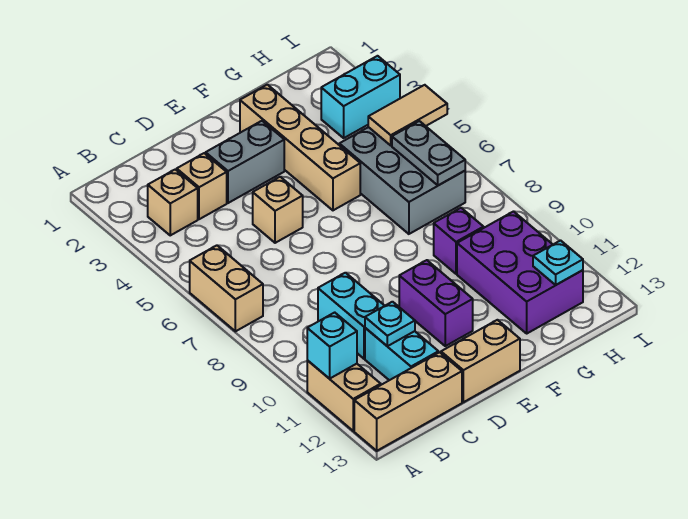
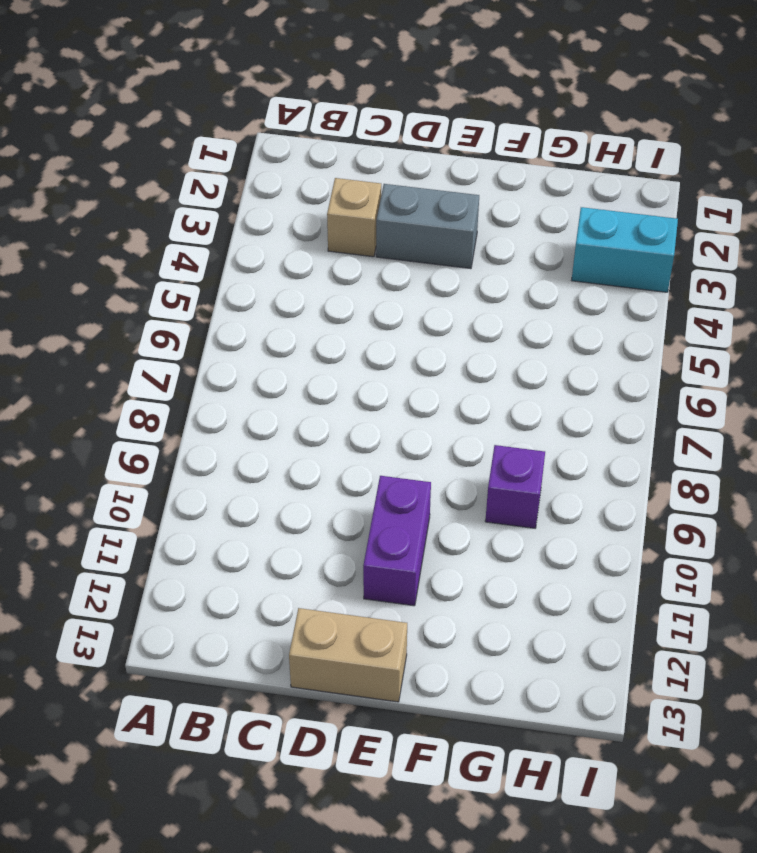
none -> tan 1x2 brick [190,245,263,331]
none -> tan 1x2 brick [307,360,381,431]
none -> tan 1x3 brick [354,352,462,451]

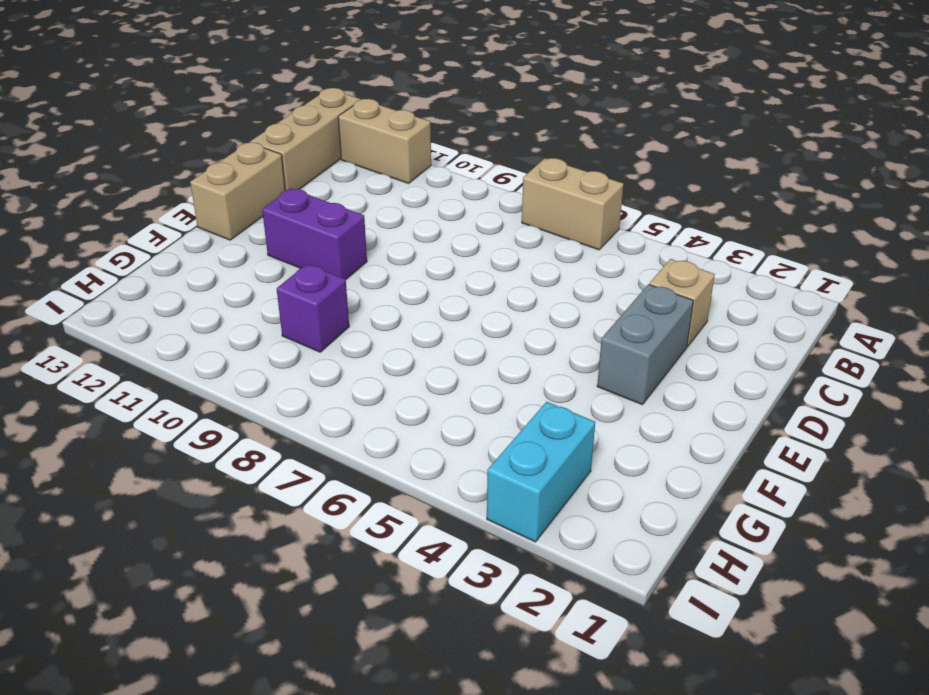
none -> tan 1x1 brick [148,169,198,235]
none -> cyan 1x2 brick [318,273,384,359]
none -> cyan 1x2 brick [365,328,439,380]

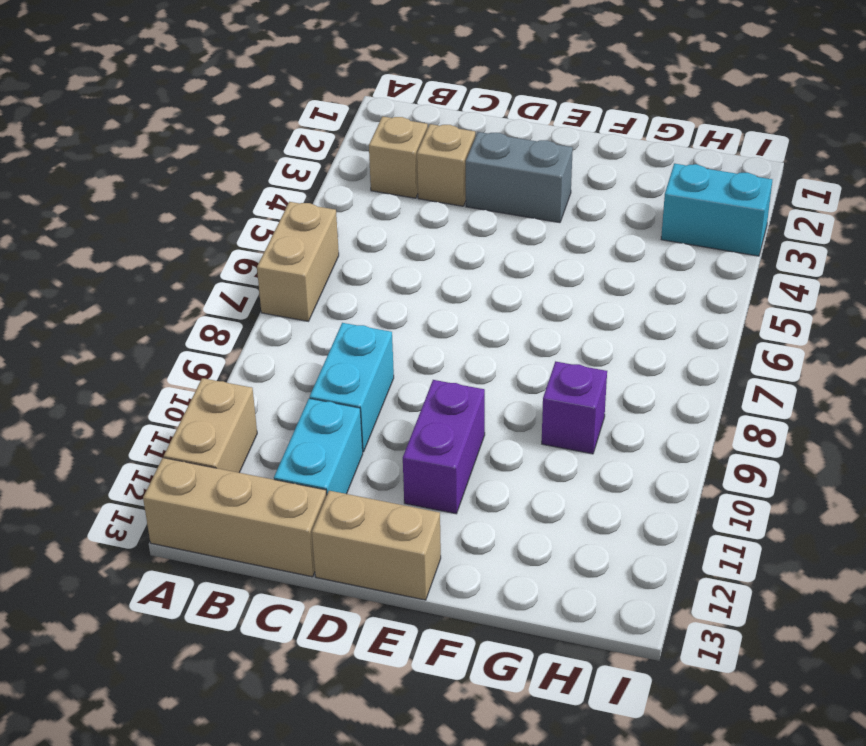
none -> tan 1x1 brick [253,177,303,243]
none -> tan 1x4 brick [240,85,360,210]
none -> grey 2x3 brick [339,127,465,234]

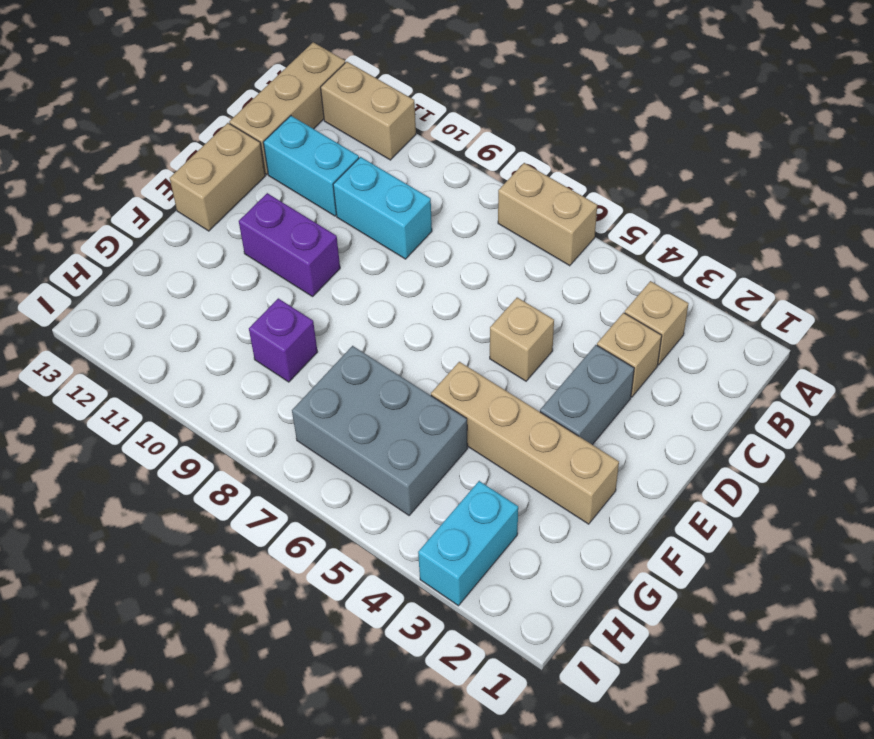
none -> purple 2x3 brick [457,212,583,333]
none -> cyan 1x1 brick [307,312,357,379]
none -> cyan 1x1 plate [365,302,415,346]

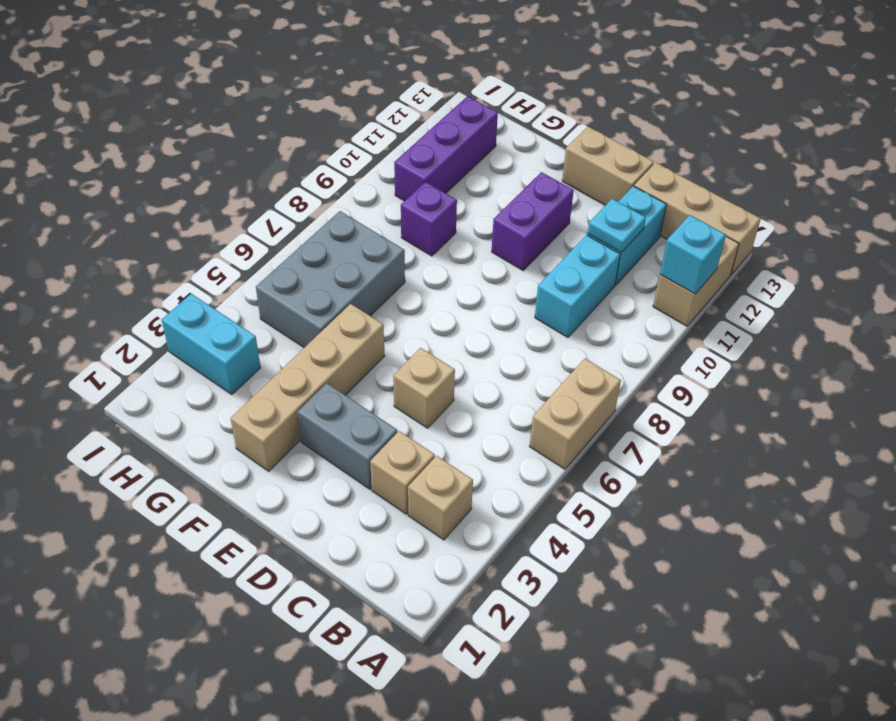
purple 1x3 brick [394,96,498,201] -> purple 2x3 brick [457,212,583,333]
none -> tan 1x2 tile [368,85,447,145]
none -> grey 1x2 plate [392,121,465,185]
none -> cyan 1x1 plate [533,241,583,285]

